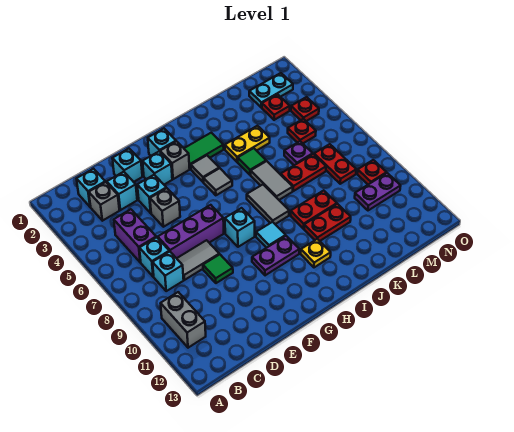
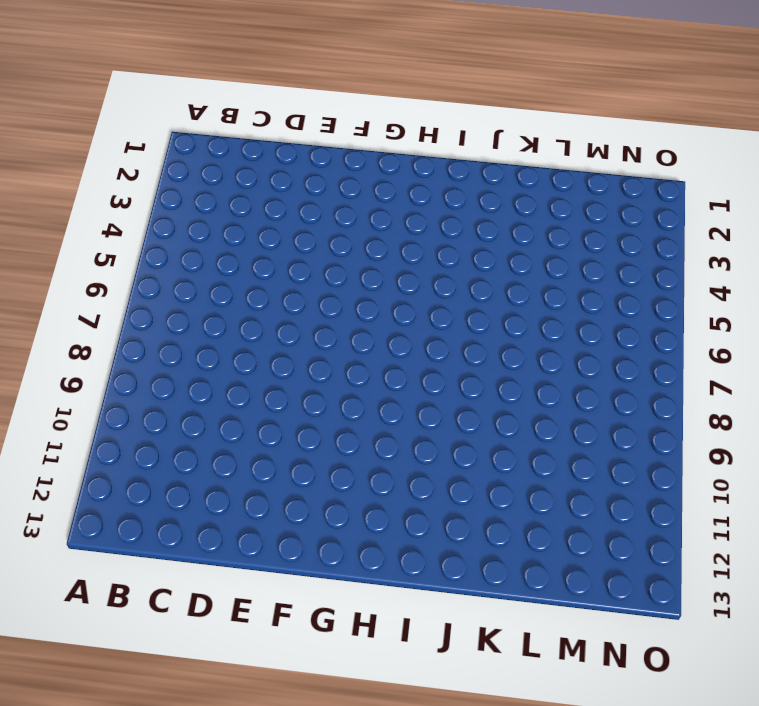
none -> grey 1x2 brick [161,292,206,348]
none -> cyan 1x1 brick [77,169,105,207]
none -> grey 1x1 brick [89,182,120,221]
none -> purple 1x2 brick [114,209,156,262]

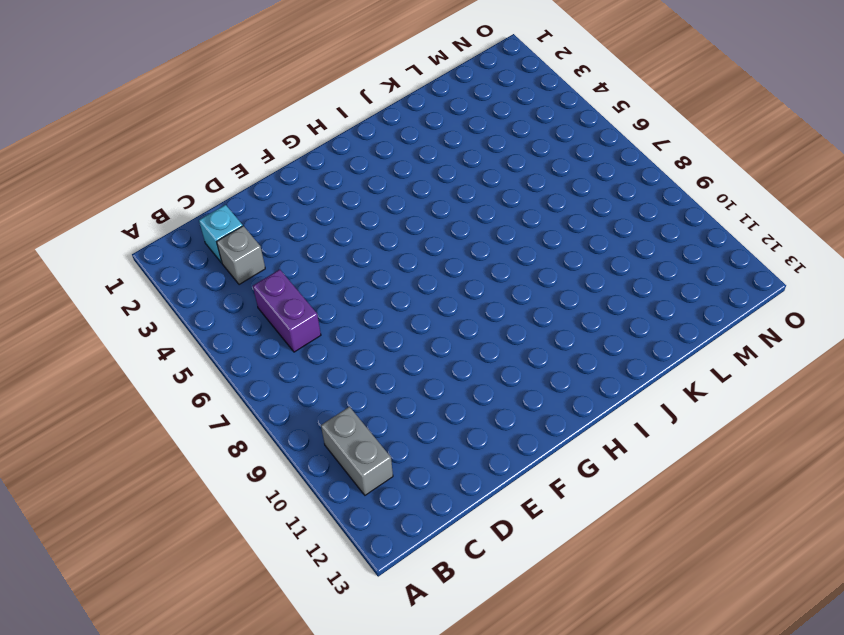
none -> cyan 1x1 brick [139,237,169,277]
none -> cyan 1x1 brick [152,251,184,291]
none -> cyan 1x1 brick [107,172,137,210]
none -> purple 1x3 brick [158,205,224,258]

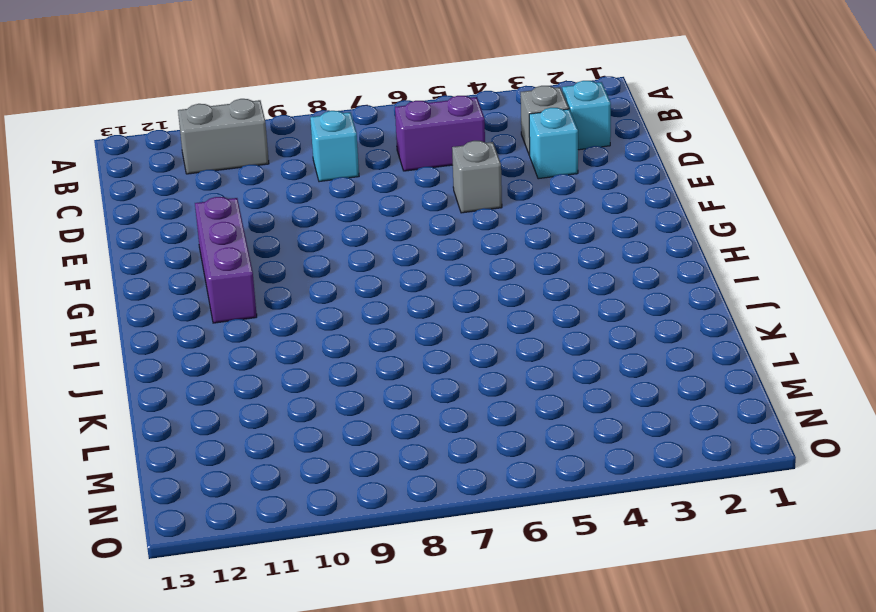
purple 1x3 brick [195,197,257,323] -> purple 1x3 brick moved to [158,205,224,258]
none -> cyan 1x1 brick [139,237,169,277]
none -> grey 1x2 tile [177,240,219,280]
none -> cyan 1x1 brick [112,149,142,182]
none -> cyan 1x1 brick [137,175,166,213]

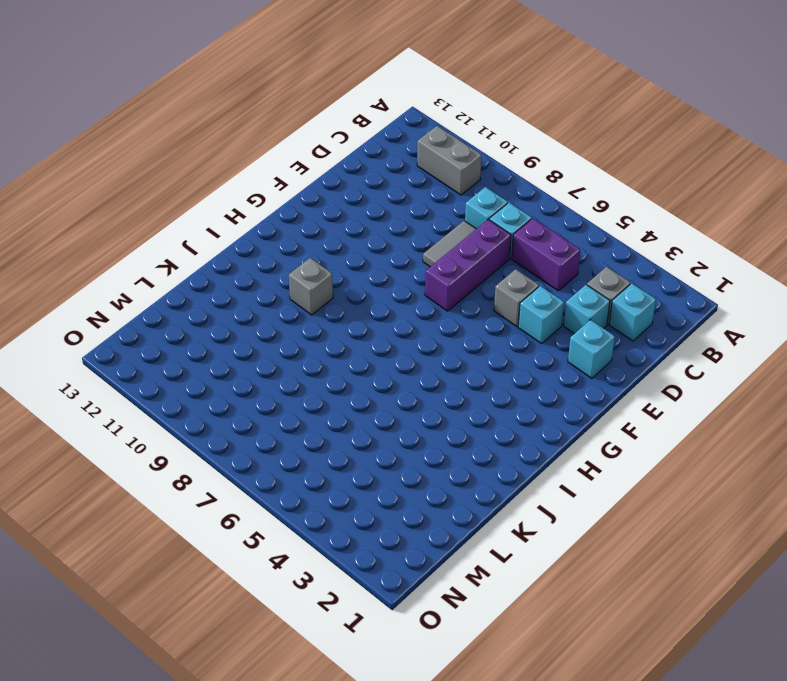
grey 1x1 brick [289,258,333,315] -> grey 1x1 brick moved to [160,141,190,179]
none -> green 1x1 tile [203,254,233,283]
none -> cyan 1x1 brick [143,151,172,184]
none -> cyan 1x1 brick [148,129,176,156]
none -> cyan 1x1 brick [225,208,255,247]

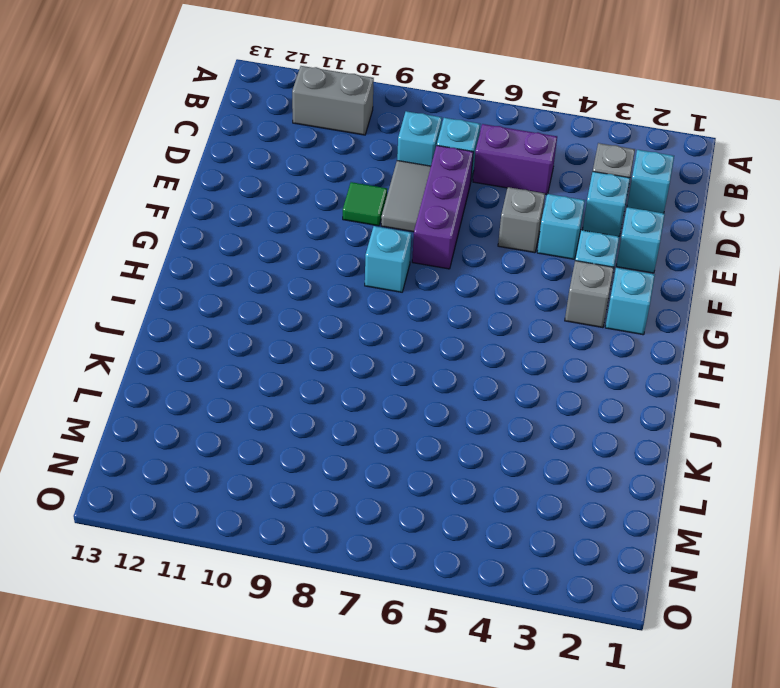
none -> purple 1x2 plate [252,236,299,275]
none -> green 1x2 tile [184,133,224,169]
none -> grey 1x1 tile [191,155,219,182]
none -> grey 1x1 tile [204,168,232,195]

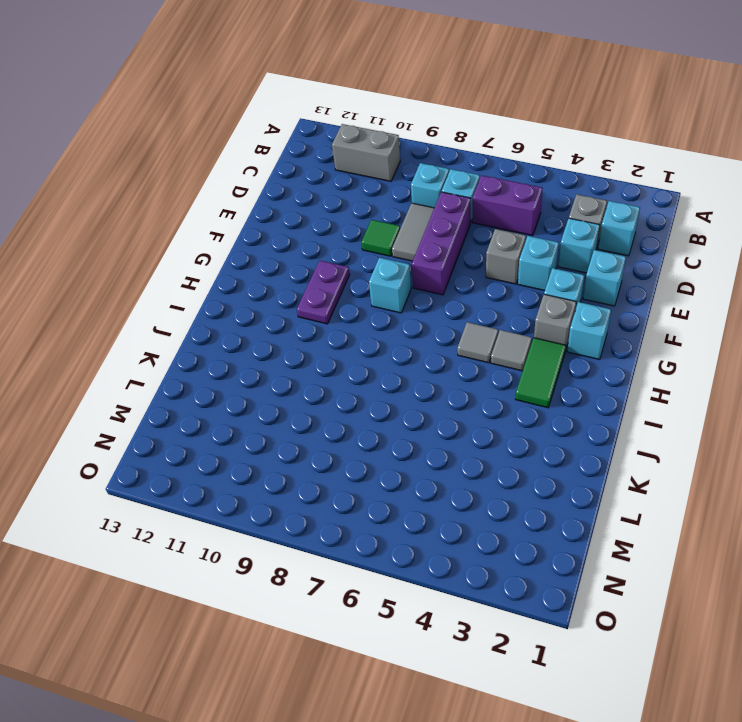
none -> cyan 1x1 tile [256,222,286,248]
none -> grey 1x2 tile [247,185,289,224]
none -> yellow 1x1 plate [301,239,331,267]
none -> yellow 1x2 plate [225,126,270,162]

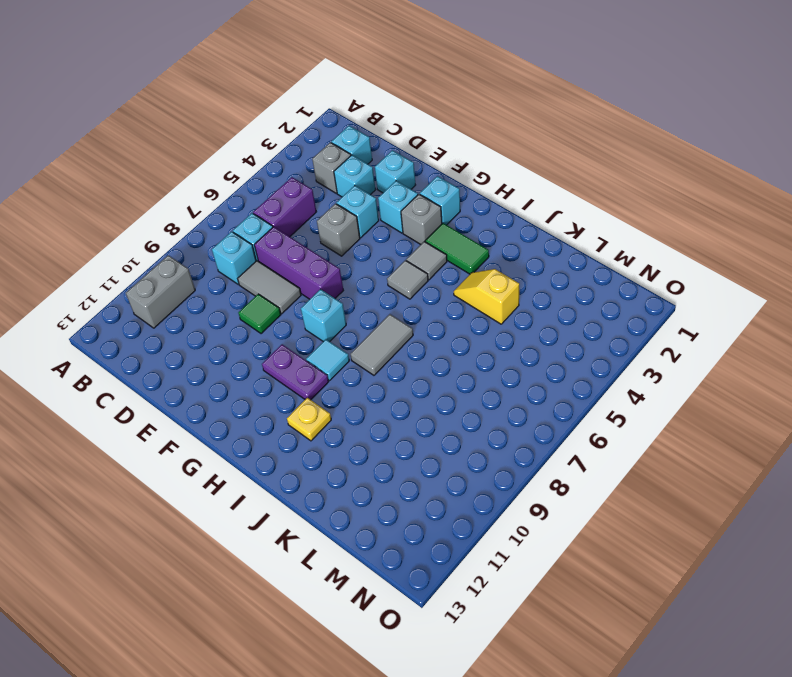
yellow 1x2 slope [454,269,519,324] -> yellow 1x2 plate [225,126,270,162]
none -> green 1x1 tile [238,148,266,175]
none -> grey 1x2 tile [251,161,293,200]
none -> red 1x2 plate [291,190,337,229]
none -> red 1x2 plate [304,204,351,241]

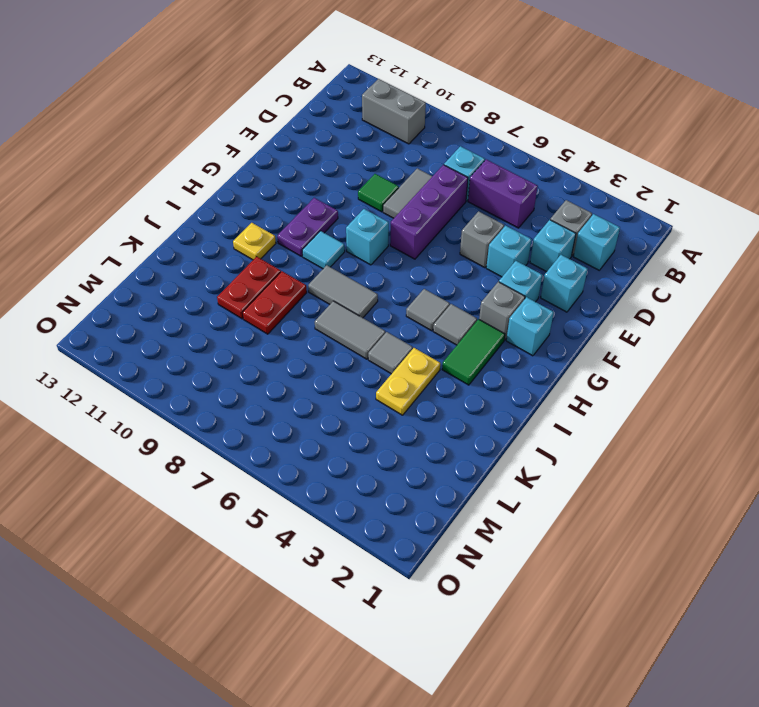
grey 1x1 tile [368,332,413,374] -> green 1x1 tile [238,148,266,175]
none -> cyan 1x1 brick [152,251,184,291]
none -> red 1x2 plate [281,154,326,191]
none -> purple 1x1 plate [284,141,313,165]
none -> cyan 1x2 plate [249,73,293,108]

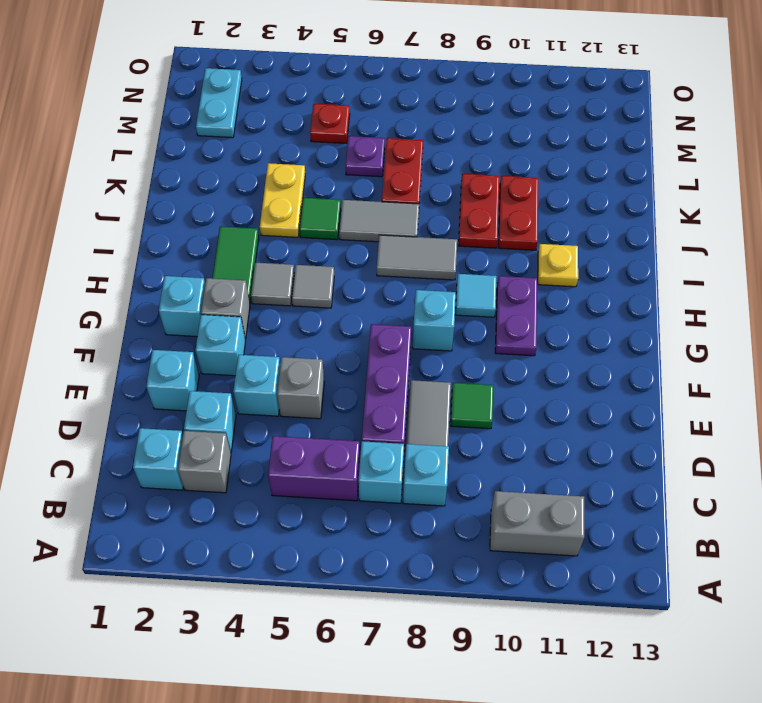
none -> red 1x1 plate [262,94,290,120]
none -> red 1x2 plate [314,144,356,184]
none -> purple 1x2 plate [355,173,400,210]
none -> red 1x1 plate [291,97,319,121]

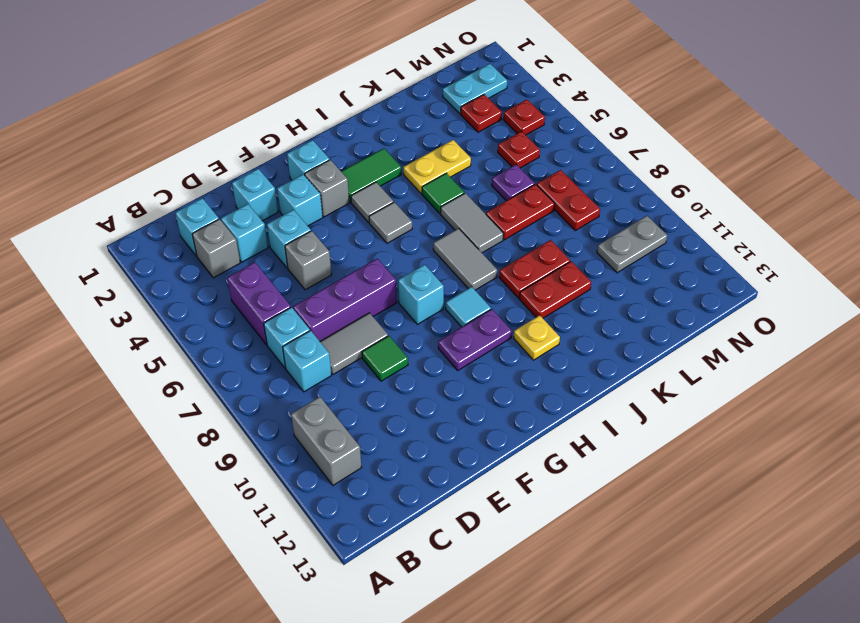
grey 1x2 plate [597,216,667,273] -> purple 1x2 plate [355,173,400,210]
none -> red 1x1 plate [357,160,387,184]

